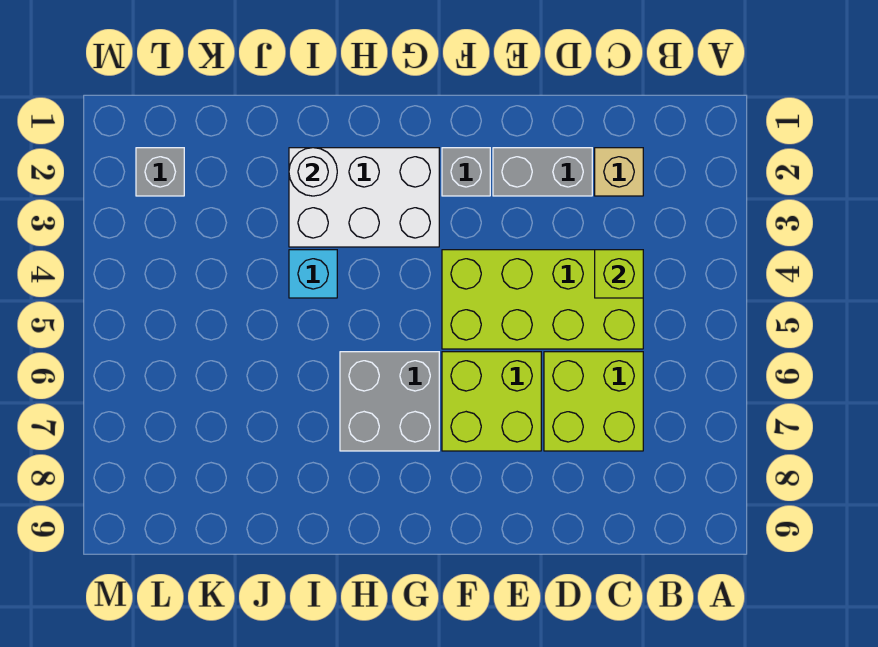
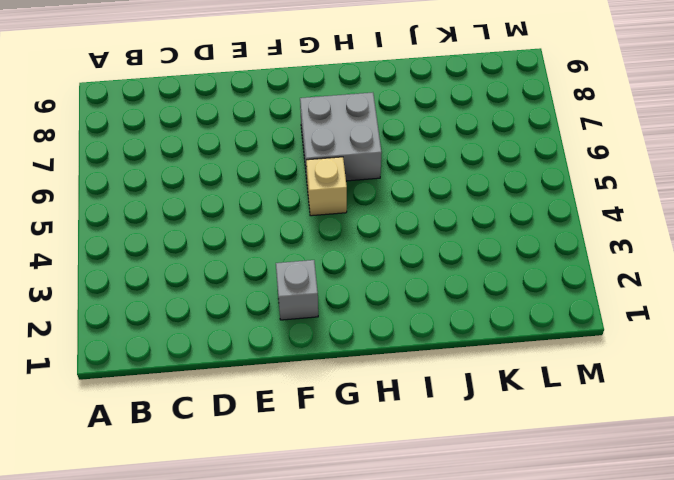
tan 1x1 brick [306,157,347,216] -> tan 1x1 brick moved to [595,148,643,196]
none -> lime 2x4 brick [442,250,643,349]
none -> lime 2x2 brick [544,352,643,451]
none -> grey 1x2 brick [493,148,592,196]

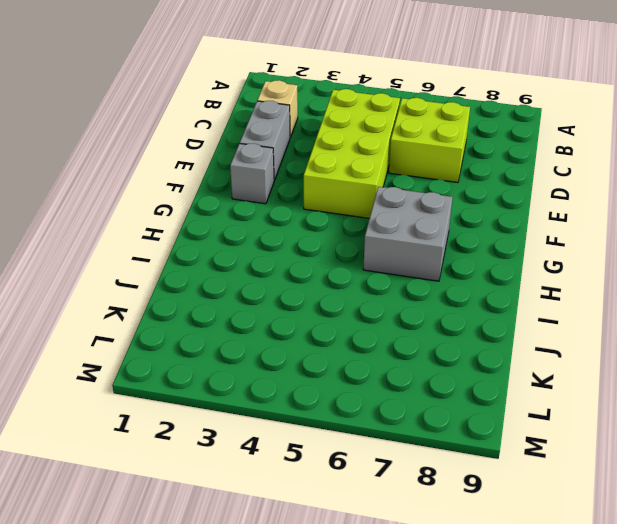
none -> lime 2x2 brick [442,352,541,451]
none -> white 2x3 brick [289,148,439,247]
none -> cyan 1x1 brick [289,250,337,298]

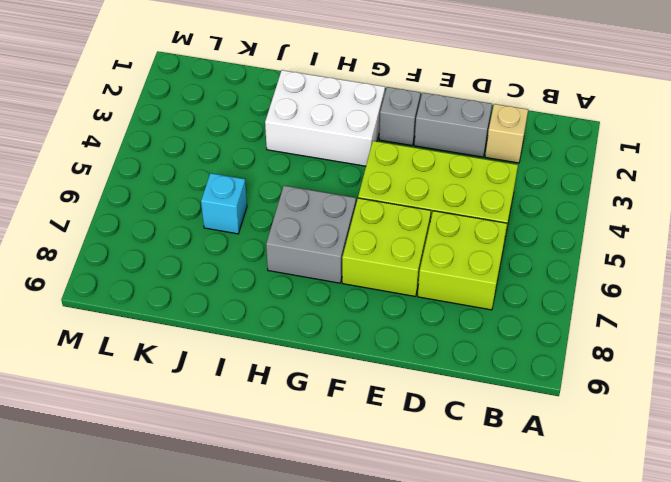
cyan 1x1 brick [201,173,247,234] -> cyan 1x1 brick moved to [289,250,337,298]
none -> grey 1x1 brick [136,148,184,196]
none -> lime 1x1 brick [595,250,643,298]
none -> white 1x1 round brick [289,148,337,196]

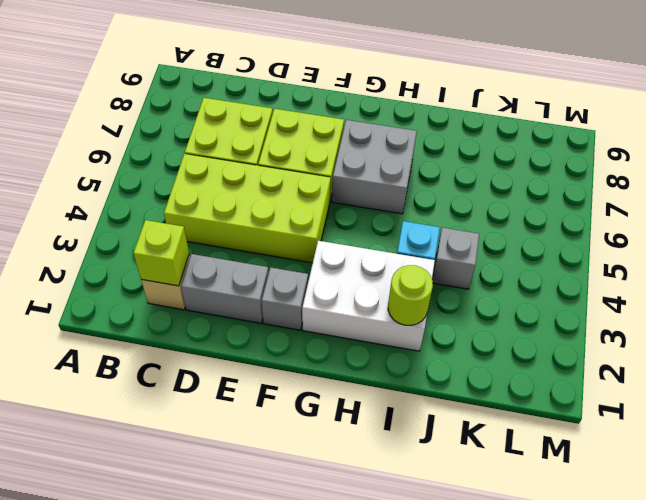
lime 1x1 brick [133,220,189,286] -> lime 1x1 brick moved to [595,250,643,298]
lime 1x1 round brick [388,265,433,325] -> white 1x1 round brick [289,148,337,196]
grey 1x1 brick [433,228,479,289] -> grey 1x1 brick moved to [136,148,184,196]

